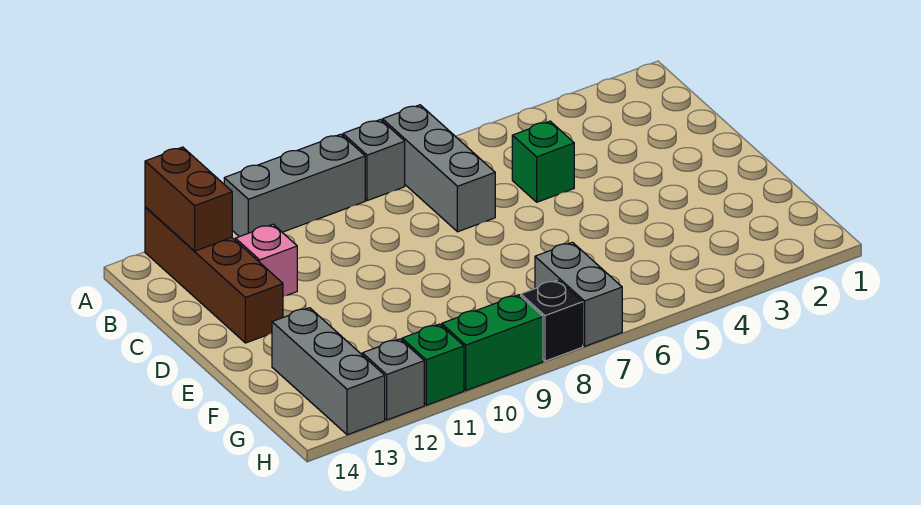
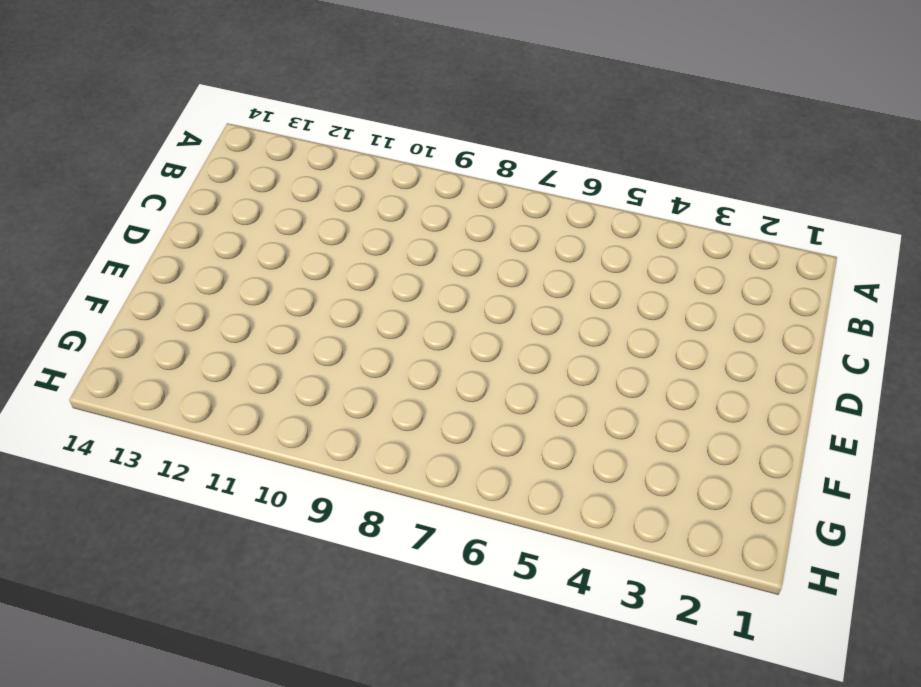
none -> grey 1x3 brick [383,105,495,232]
none -> grey 1x1 brick [343,120,405,201]
none -> grey 1x3 brick [224,134,365,237]

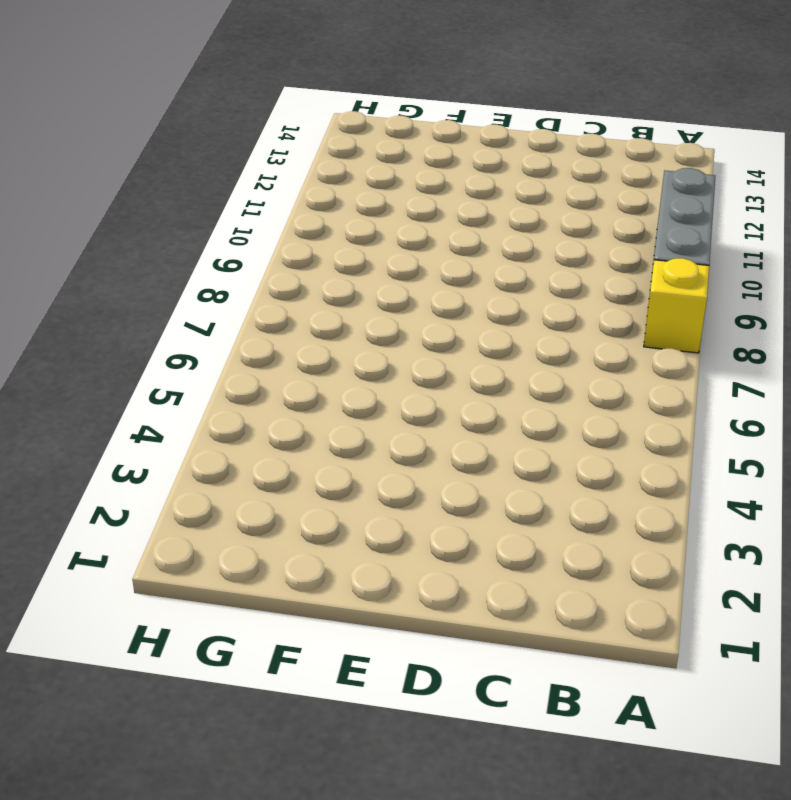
yellow 1x1 brick [644,258,709,353] -> grey 1x1 brick [343,120,405,201]
none -> grey 1x3 brick [383,105,495,232]
none -> brown 1x4 brick [145,207,283,343]
none -> green 1x1 brick [512,121,574,202]

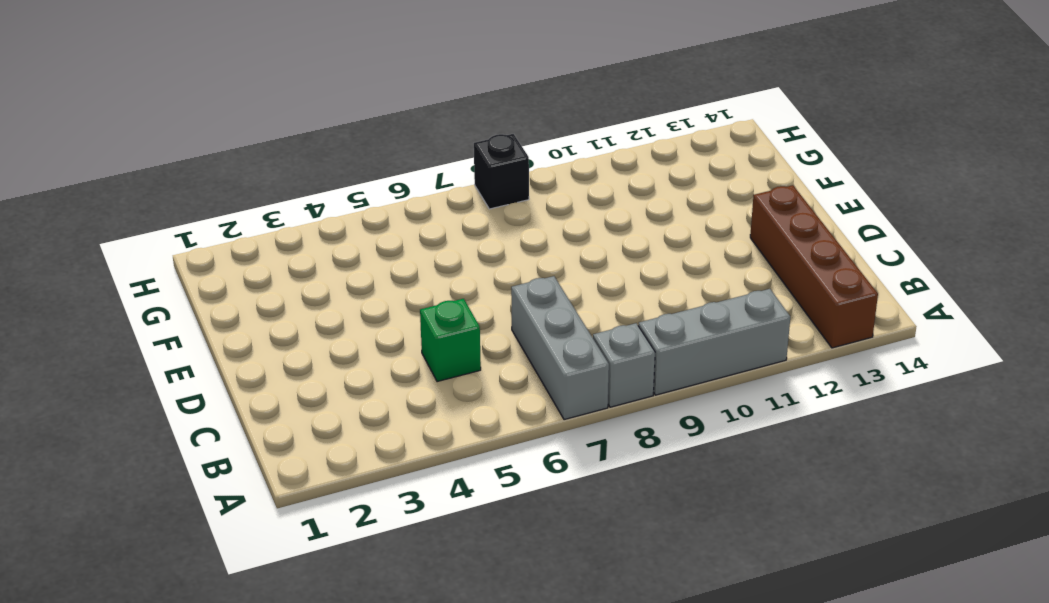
none -> pink 1x1 brick [235,224,297,296]
none -> grey 1x3 brick [272,308,385,435]
none -> grey 1x2 brick [535,242,622,346]

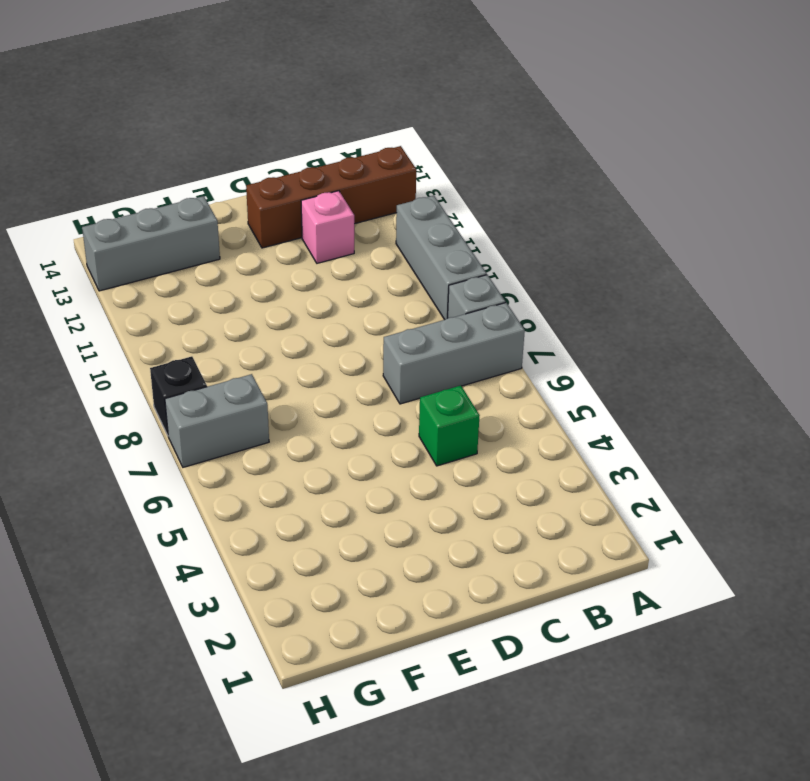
none -> green 1x2 brick [442,295,543,390]
none -> green 1x1 brick [402,324,464,405]
none -> grey 1x1 brick [362,339,424,420]

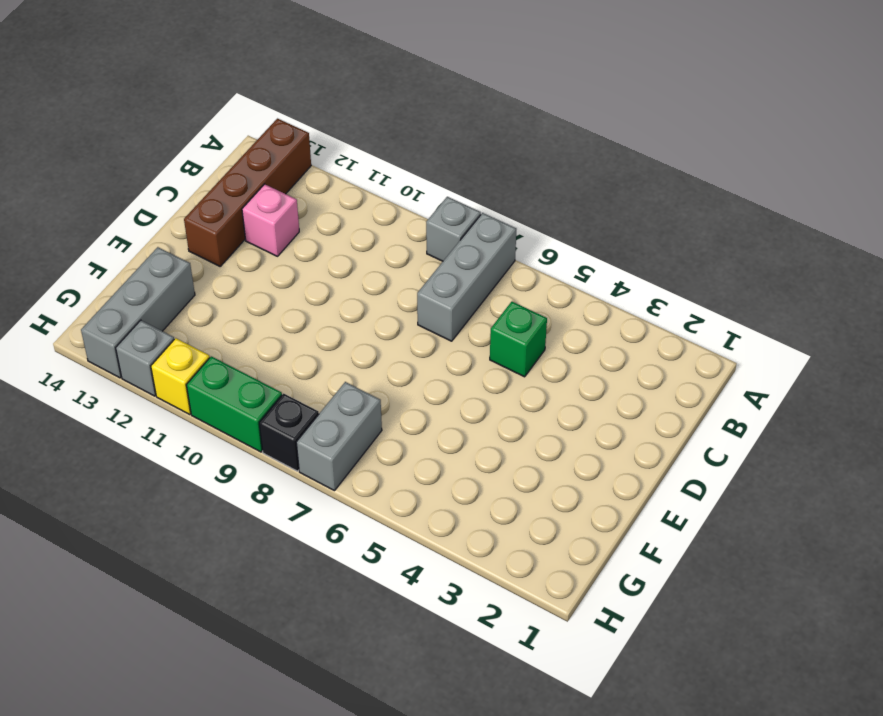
yellow 1x1 brick [151,338,210,414] -> green 1x1 brick [402,324,464,405]
none -> grey 1x3 brick [224,134,365,237]
none -> brown 1x2 brick [145,147,232,251]

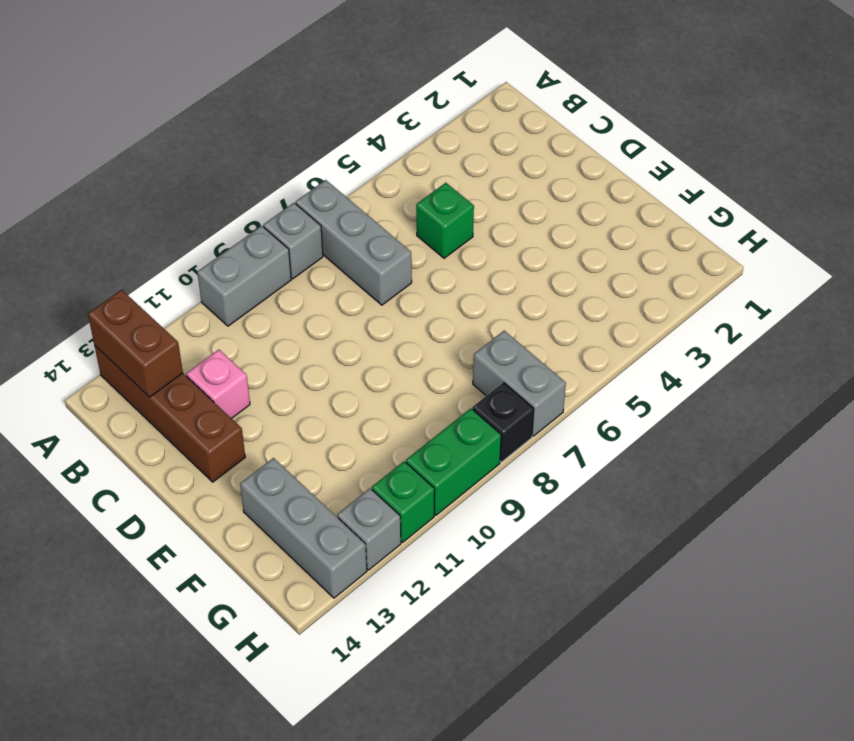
grey 1x2 brick [197,226,291,326] -> grey 1x3 brick [224,134,365,237]

